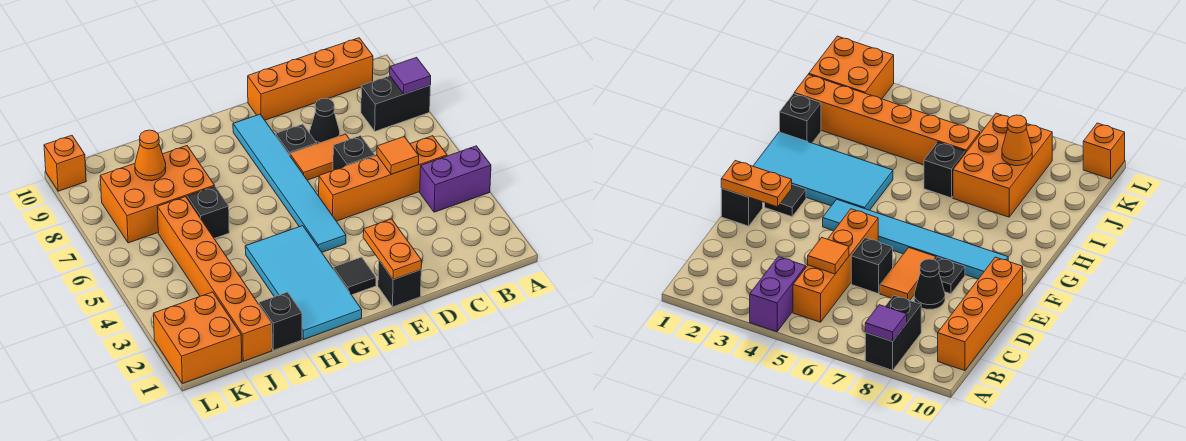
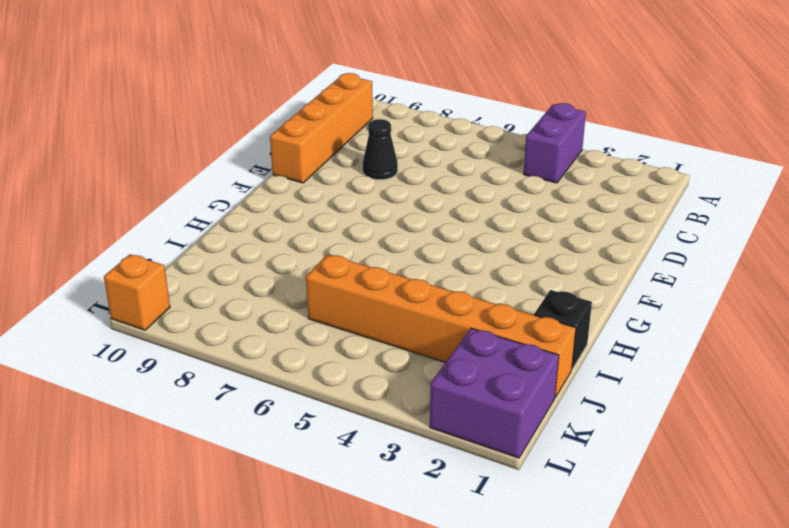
purple 2x2 brick [430,328,559,458] -> orange 2x2 brick [154,292,242,383]
none -> black 1x2 brick [361,76,430,131]
none -> orange 1x4 brick [319,136,447,221]
none -> black 1x1 brick [333,136,375,170]

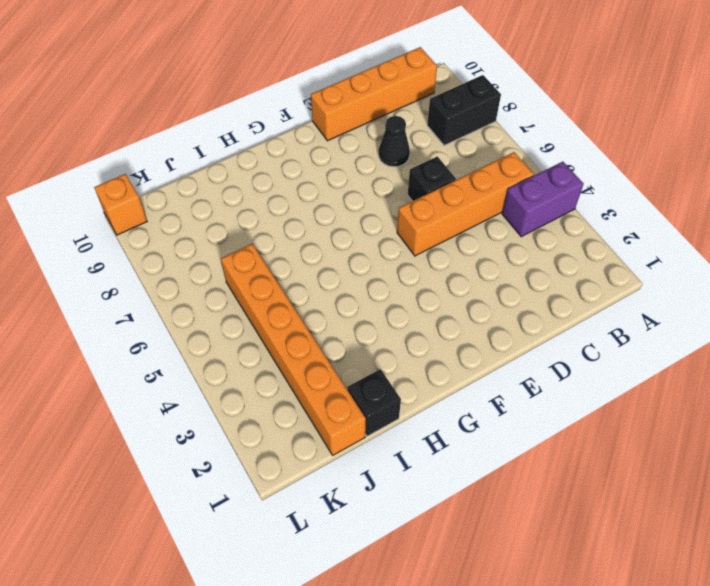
none -> orange 1x2 tile [290,134,349,180]
none -> black 1x1 brick [378,260,421,307]
none -> black 1x1 plate [276,124,317,155]

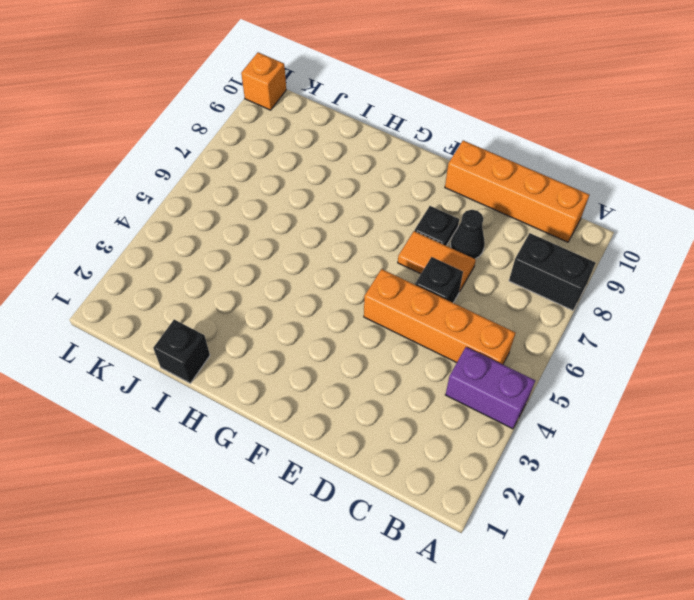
none -> black 1x1 brick [378,260,421,307]
none -> black 1x1 tile [334,257,376,295]
none -> cyan 1x6 tile [233,114,346,252]

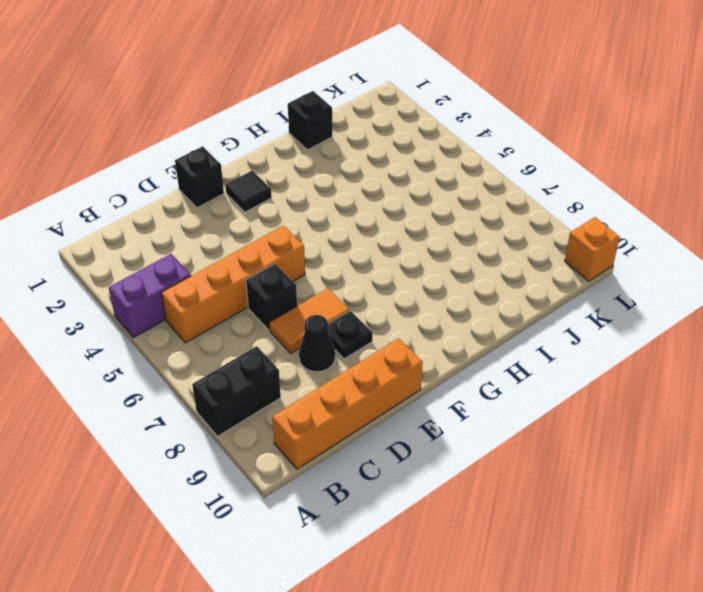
none -> cyan 1x6 tile [233,114,346,252]
none -> cyan 2x4 tile [245,226,362,339]
none -> black 1x1 brick [187,186,229,238]

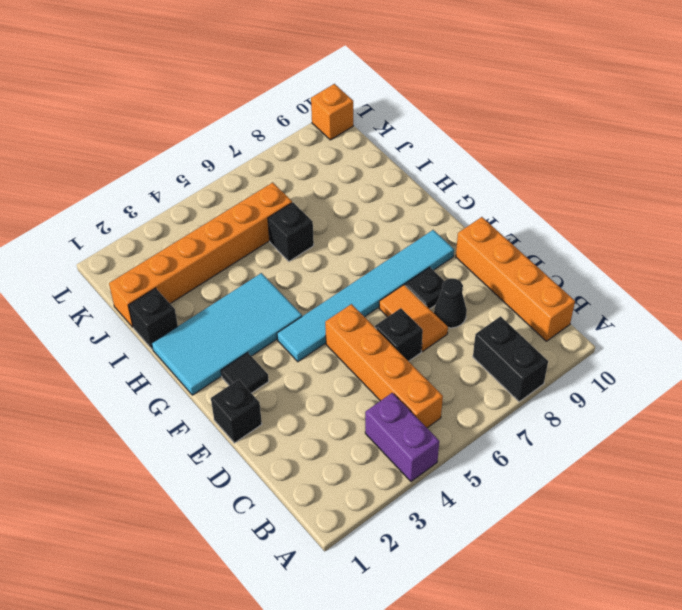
none -> orange 2x3 brick [100,146,215,243]
none -> orange 2x2 brick [154,292,242,383]
none -> purple 1x1 tile [390,57,431,94]

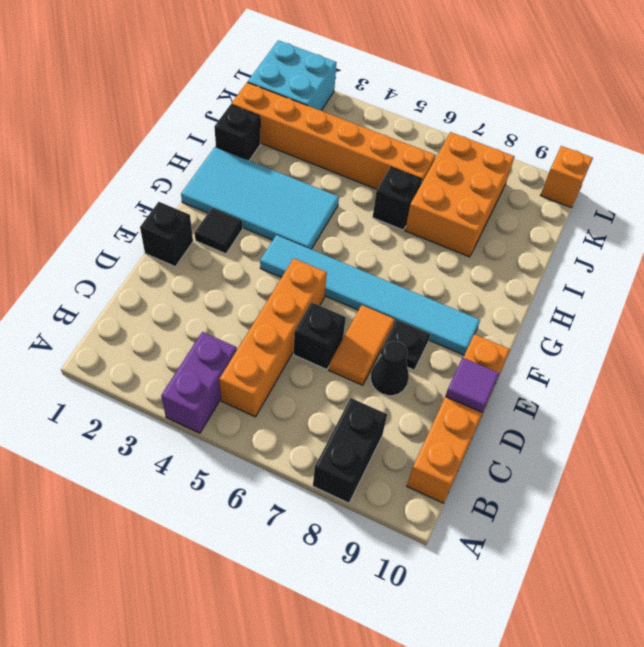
purple 1x1 tile [445,358,500,413] -> purple 1x1 tile moved to [390,57,431,94]
cyan 2x2 brick [248,40,337,110] -> orange 2x2 brick [154,292,242,383]
none -> orange 1x1 tile [377,137,419,174]
none -> orange 1x2 plate [363,219,422,279]
none -> orange 1x1 cone [135,130,166,181]

